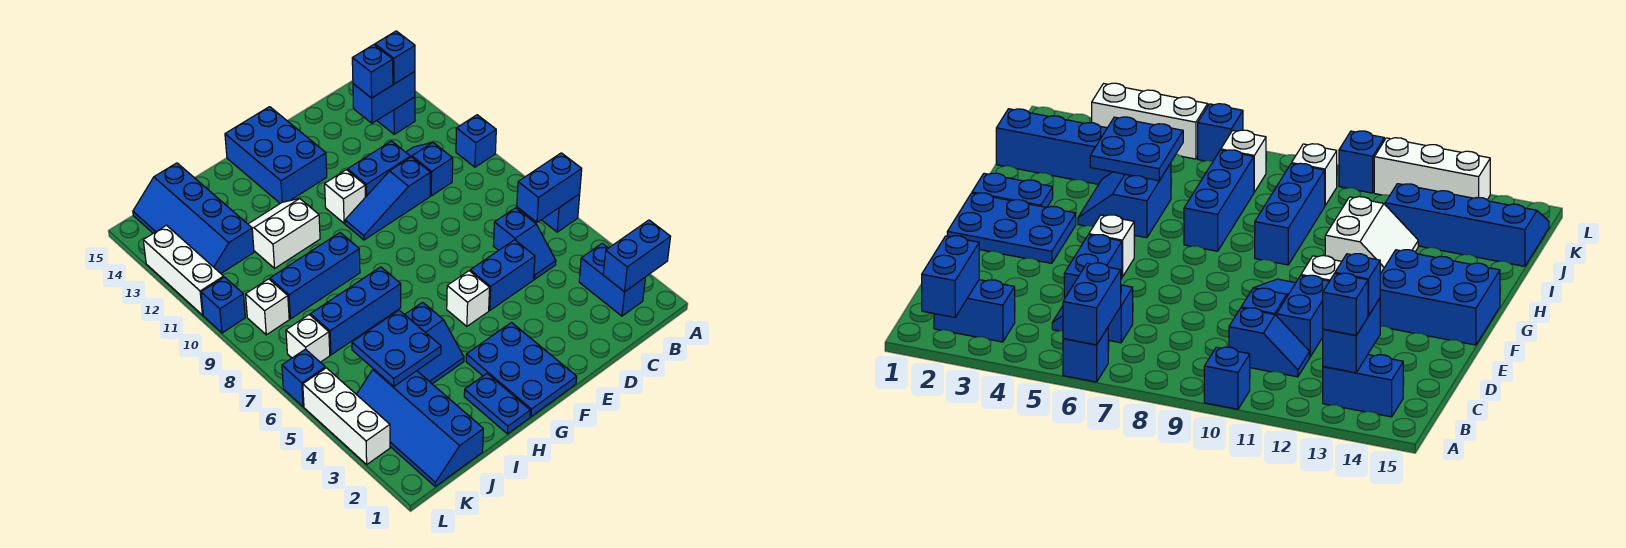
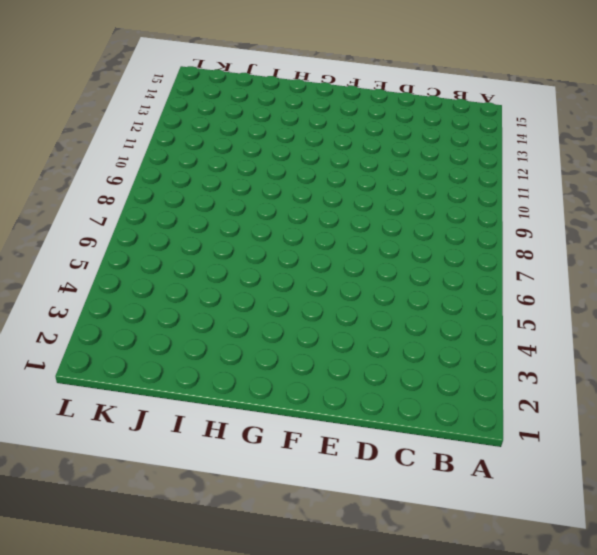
none -> blue 1x1 brick [542,194,580,232]
none -> blue 1x1 brick [456,115,496,167]
none -> blue 1x2 brick [579,243,646,316]
none -> blue 1x2 brick [377,97,415,134]

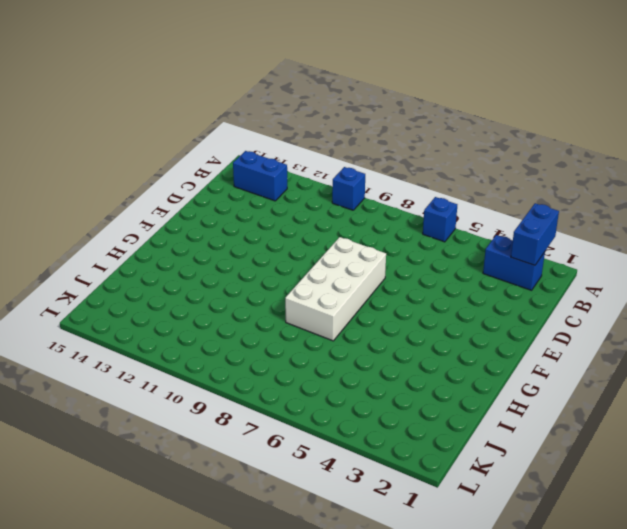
white 2x4 brick [285,237,386,341] -> blue 1x3 brick [310,267,401,355]
none -> blue 1x2 slope [494,208,556,279]
none -> blue 1x2 slope [406,142,453,196]
none -> blue 1x2 brick [470,240,535,310]
none -> blue 1x3 slope [345,157,431,240]

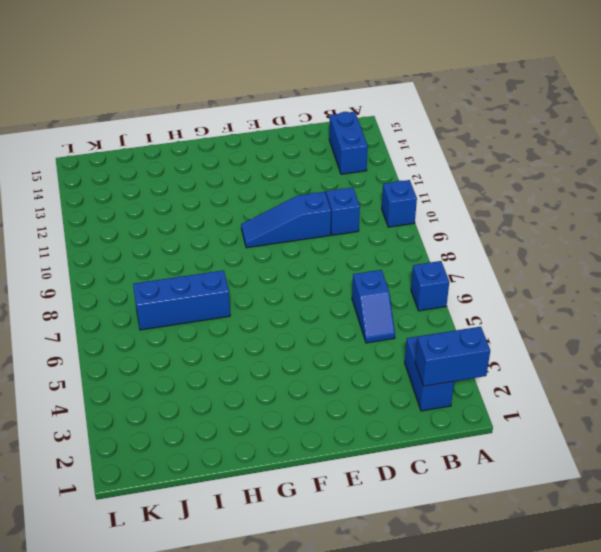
none -> blue 1x2 brick [470,240,535,310]
none -> blue 1x2 brick [348,141,410,197]
none -> blue 2x3 plate [466,323,577,417]
none -> white 1x1 brick [447,271,490,326]

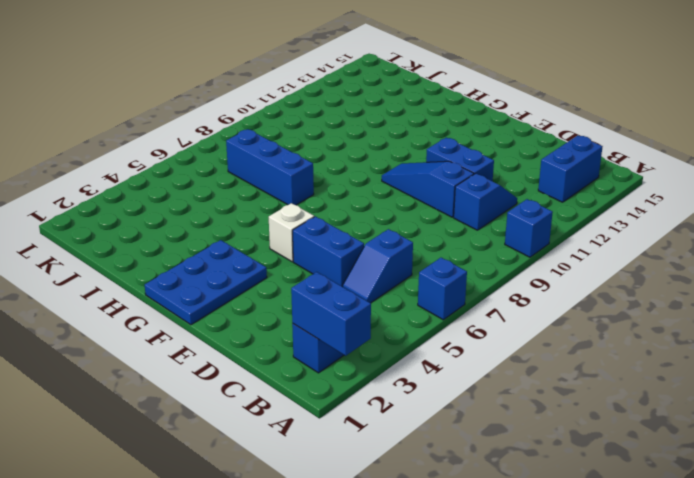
none -> white 1x1 brick [325,170,365,223]
none -> blue 2x3 brick [225,107,327,203]
none -> blue 1x2 plate [464,374,530,434]
none -> blue 2x2 slope [405,302,464,384]

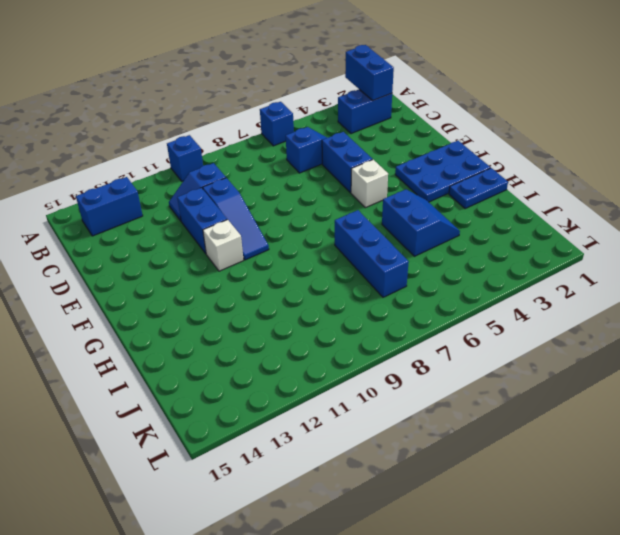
none -> blue 2x3 brick [225,107,327,203]
none -> blue 1x3 brick [270,233,360,319]
none -> white 2x2 slope [248,199,320,268]
none -> blue 2x4 slope [356,369,483,486]

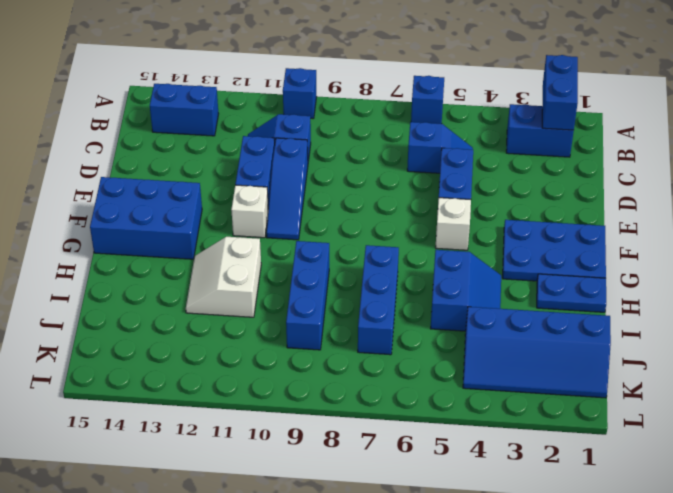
none -> blue 2x4 slope [133,163,254,273]
none -> white 1x1 brick [286,315,330,362]
none -> white 1x1 brick [246,279,289,335]
none -> white 1x3 brick [303,368,390,464]

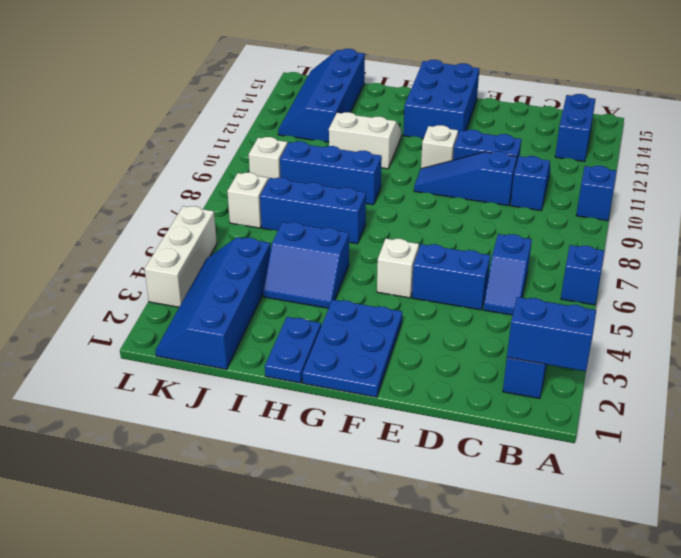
none -> blue 1x1 brick [282,349,325,407]
none -> blue 1x1 brick [201,277,245,333]
none -> white 1x3 brick [143,225,224,315]
none -> blue 1x2 brick [517,153,582,222]

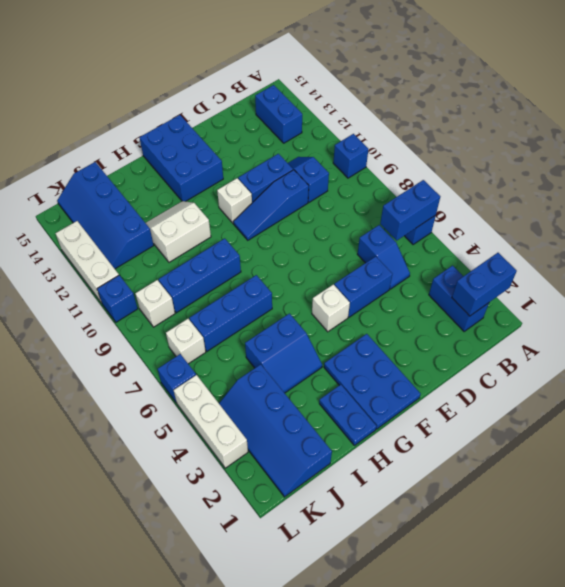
none -> blue 1x2 brick [353,72,415,123]
none -> blue 2x2 plate [352,310,441,386]
none -> blue 1x1 brick [375,31,415,84]
none -> blue 1x1 brick [352,45,393,98]

